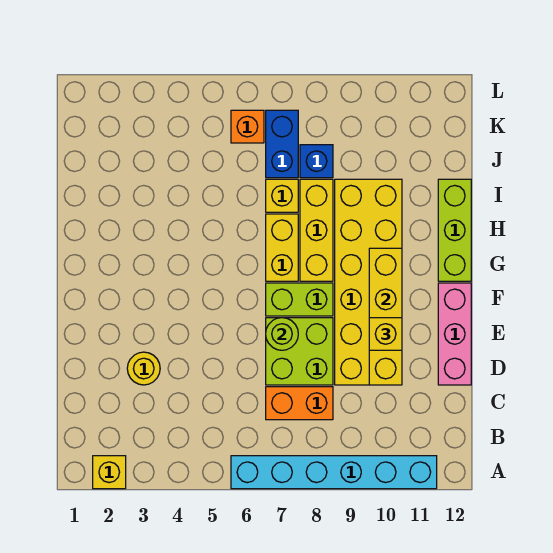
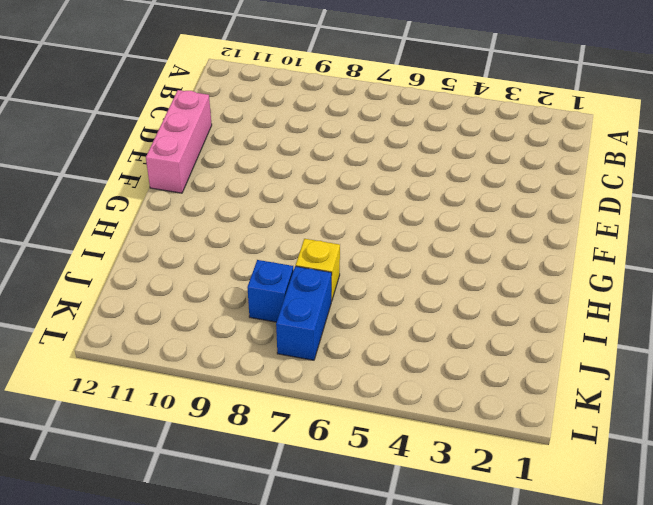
none -> yellow 1x1 brick [93,456,126,489]
none -> cyan 1x6 brick [231,456,437,489]
none -> orange 1x2 brick [266,387,333,420]

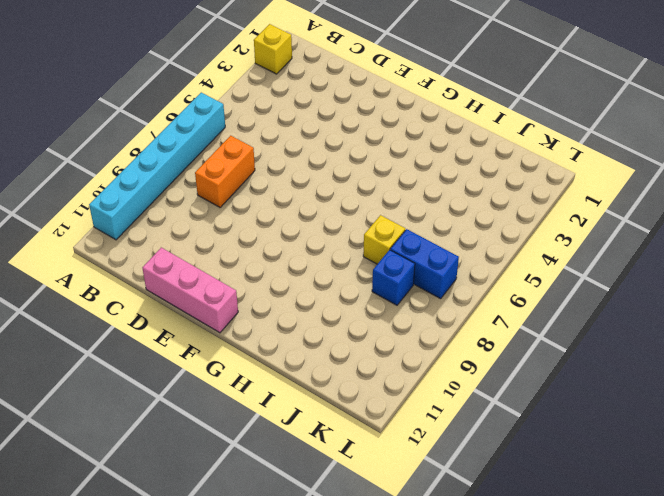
none -> yellow 1x1 round brick [127,352,160,385]
none -> lime 2x2 brick [266,318,333,385]
none -> yellow 2x6 brick [335,179,402,385]

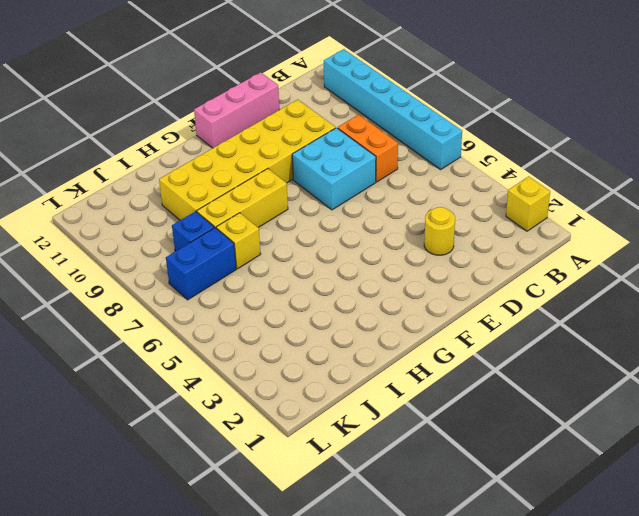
cyan 2x2 brick [292,128,376,210] -> lime 2x2 brick [266,318,333,385]
none -> lime 1x2 brick [266,283,333,316]
none -> yellow 1x2 brick [266,214,298,281]
none -> lime 1x3 brick [438,179,471,281]

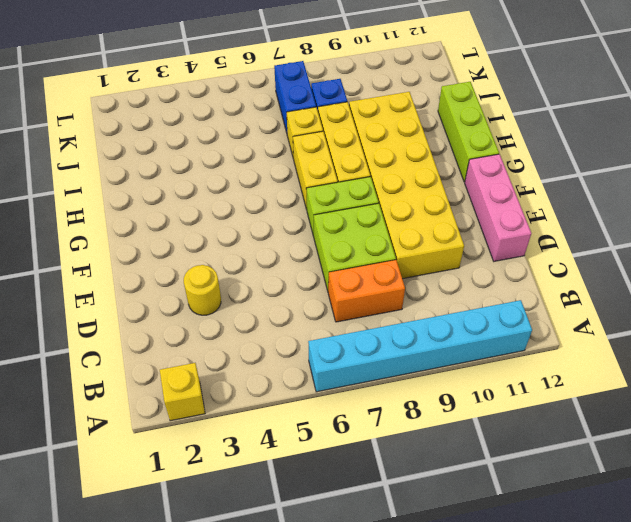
none -> orange 1x1 brick [231,110,264,143]
none -> yellow 1x4 brick [369,248,402,385]
none -> lime 1x1 round brick [266,318,298,350]

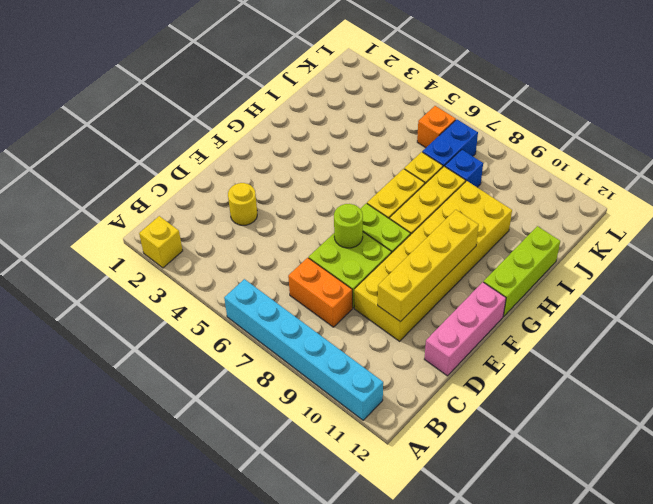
none -> yellow 1x1 brick [369,318,402,350]

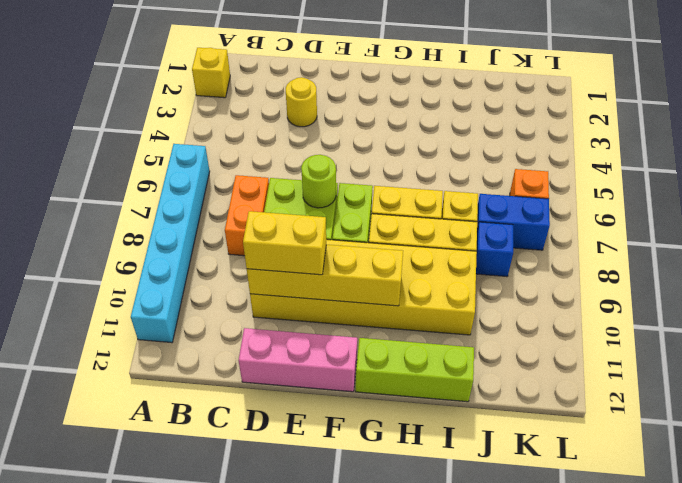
yellow 1x2 brick [243,211,326,275] -> yellow 1x1 brick [369,318,402,350]

